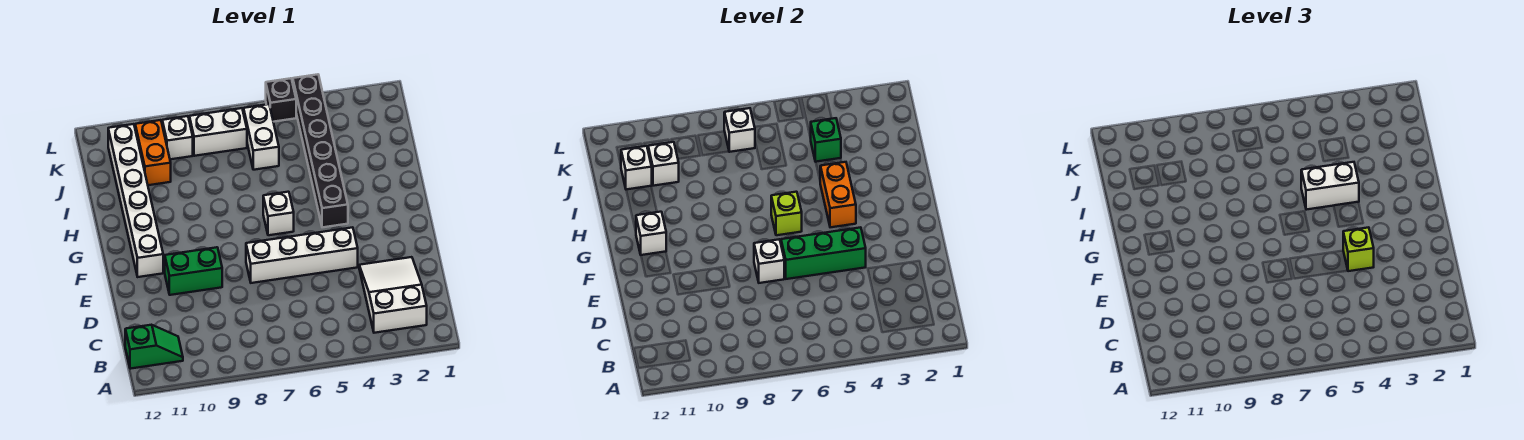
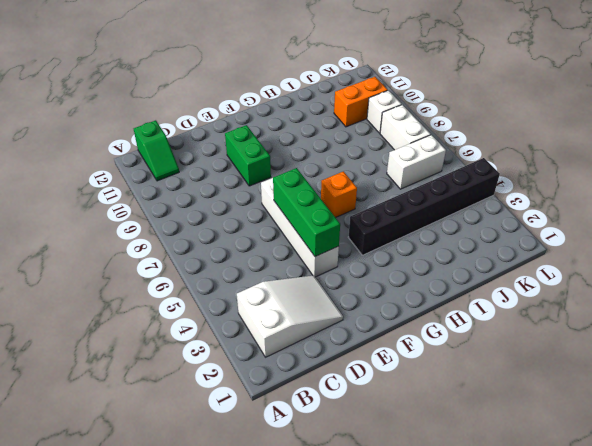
orange 1x1 brick [321,171,357,218] -> white 1x1 brick [263,192,294,235]
none -> white 1x6 brick [108,124,163,277]
none -> black 1x1 brick [266,78,296,122]
none -> white 1x1 brick [754,239,784,283]

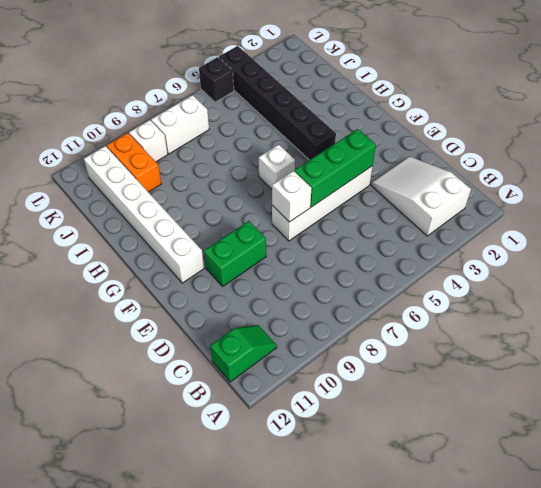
none -> white 1x2 brick [244,104,279,170]
none -> orange 1x2 brick [820,162,856,227]
none -> lime 1x1 brick [771,192,802,235]

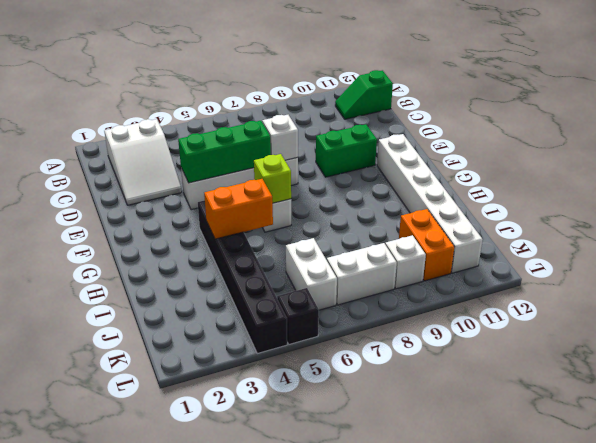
orange 1x2 brick [204,179,273,239] -> orange 1x2 brick turned to [820,162,856,227]
none -> white 1x1 brick [636,212,666,255]
none -> green 1x1 brick [811,118,841,162]
none -> white 1x1 brick [648,142,679,186]

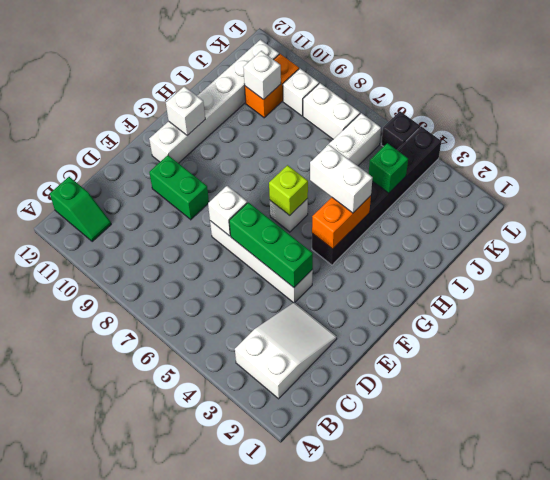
none -> white 1x1 brick [621,146,652,189]
none -> white 1x1 brick [724,108,755,152]
none -> lime 1x1 brick [1343,227,1374,271]

